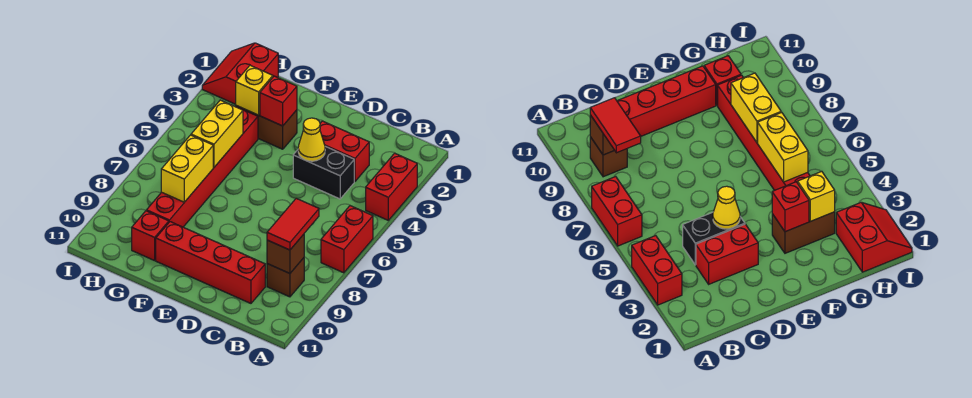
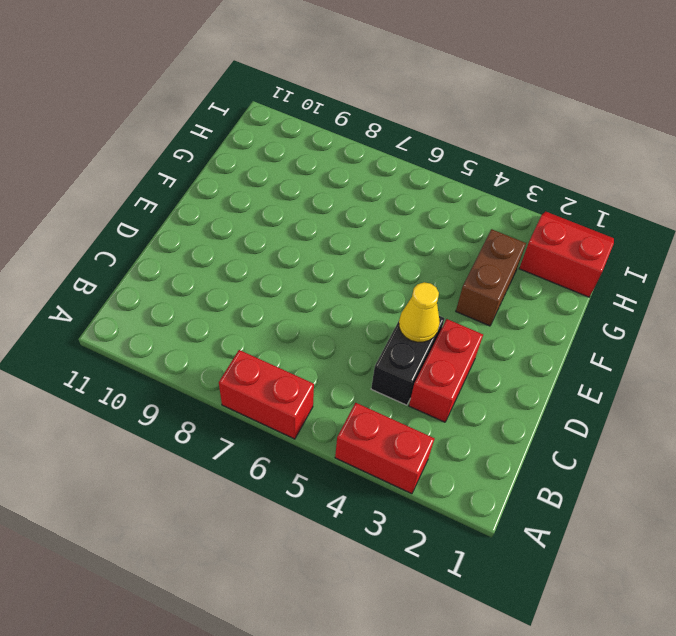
none -> brown 1x1 brick [267,258,304,297]
none -> red 1x4 brick [156,222,265,303]
none -> red 1x6 brick [147,106,258,227]

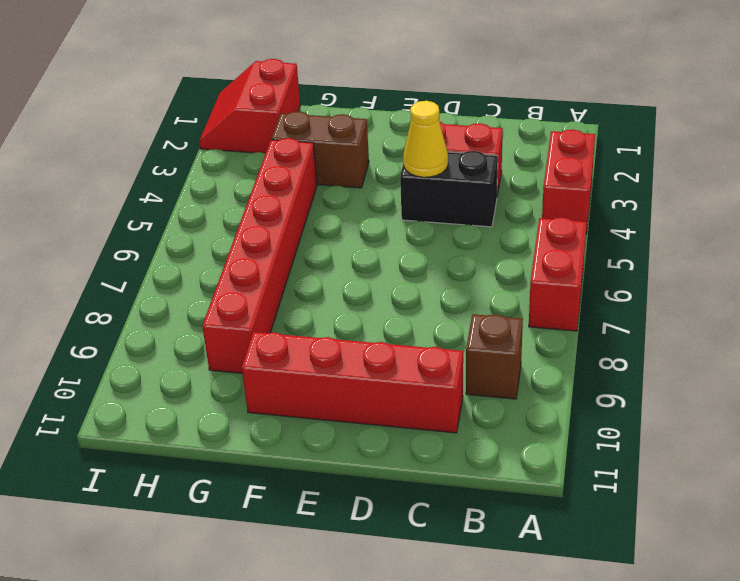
none -> red 1x1 brick [132,211,169,261]
none -> brown 1x1 brick [267,234,304,273]
none -> red 1x1 brick [260,76,297,126]

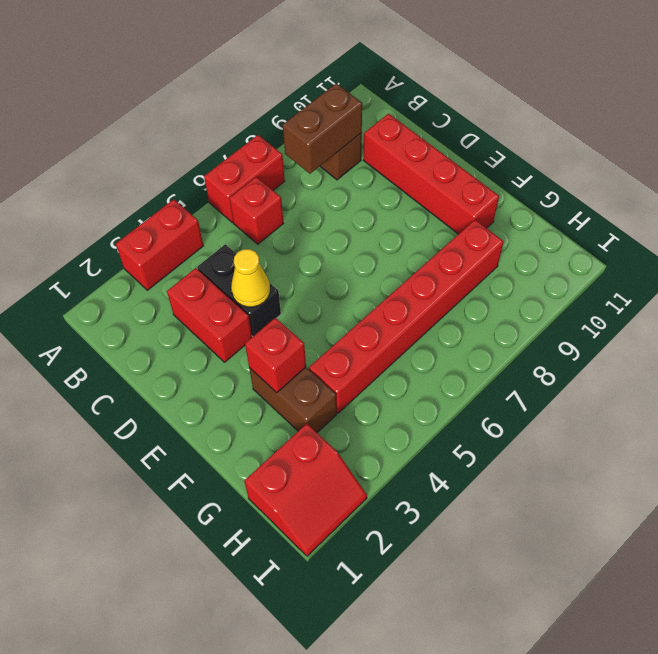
red 1x1 brick [230,177,284,244] -> red 1x1 brick moved to [132,211,169,261]
brown 1x2 brick [283,83,362,174] -> brown 1x1 brick [267,234,304,273]
none -> yellow 1x1 brick [236,65,273,115]
none -> yellow 1x2 brick [191,100,243,167]
none -> yellow 1x2 brick [161,135,213,202]

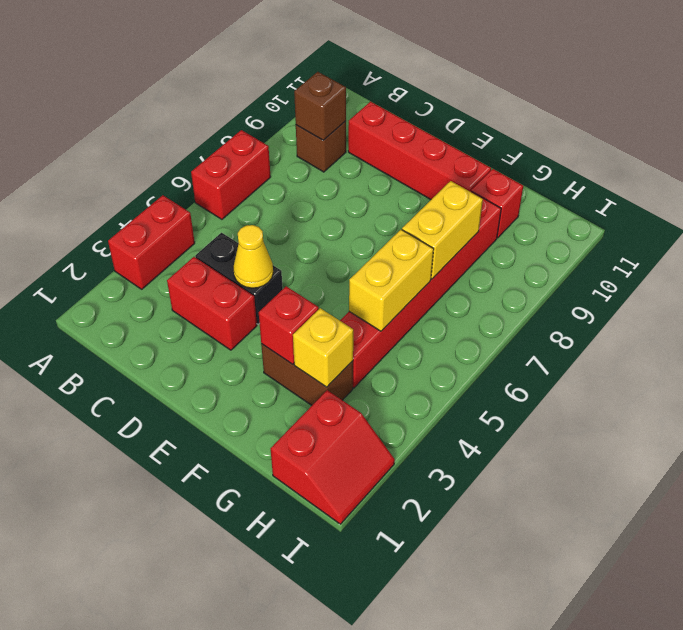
none -> red 1x2 tile [267,198,319,250]

